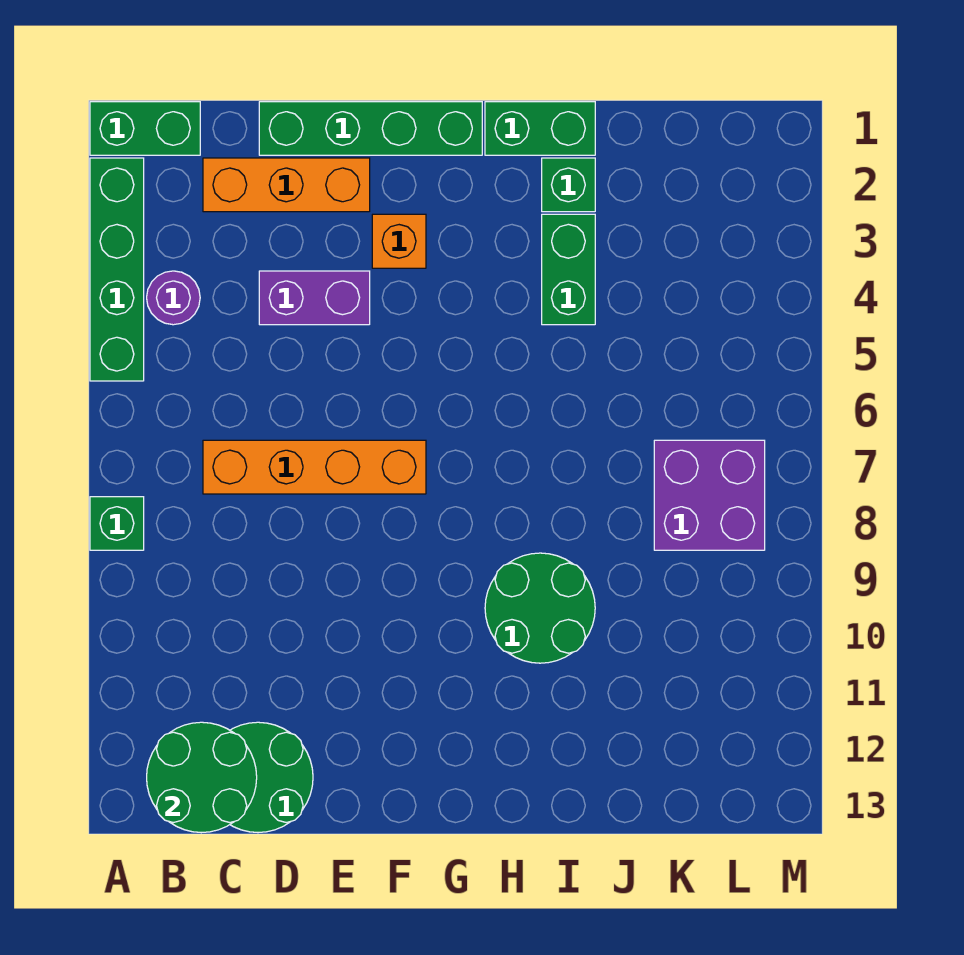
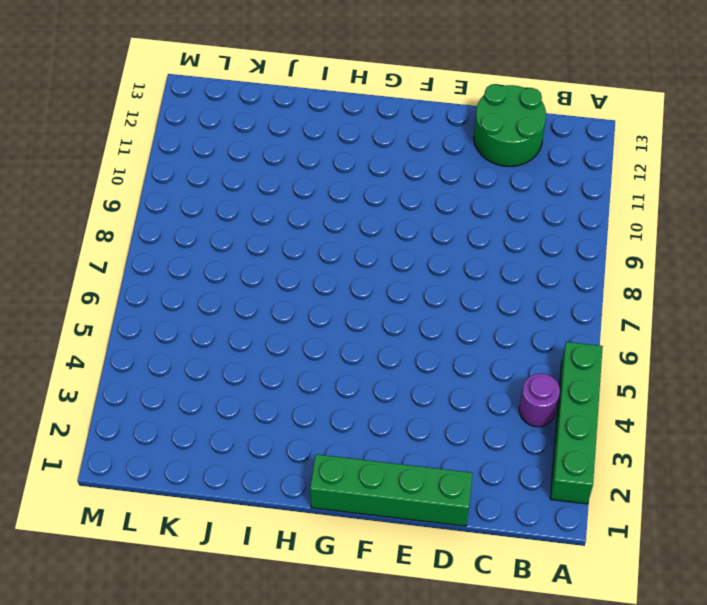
none -> green 1x2 brick [90,102,200,155]
none -> green 1x1 brick [90,497,144,550]
none -> orange 1x3 brick [203,158,370,212]

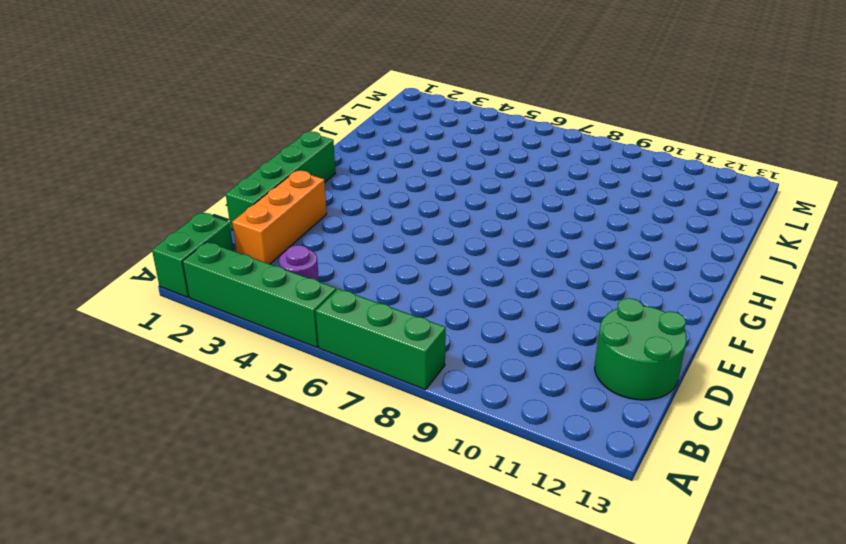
green 1x3 brick [316,289,446,390] -> green 1x1 brick [90,497,144,550]
none -> orange 1x4 brick [203,440,426,494]
none -> purple 1x2 brick [259,271,370,325]
none -> orange 1x1 brick [372,214,426,268]

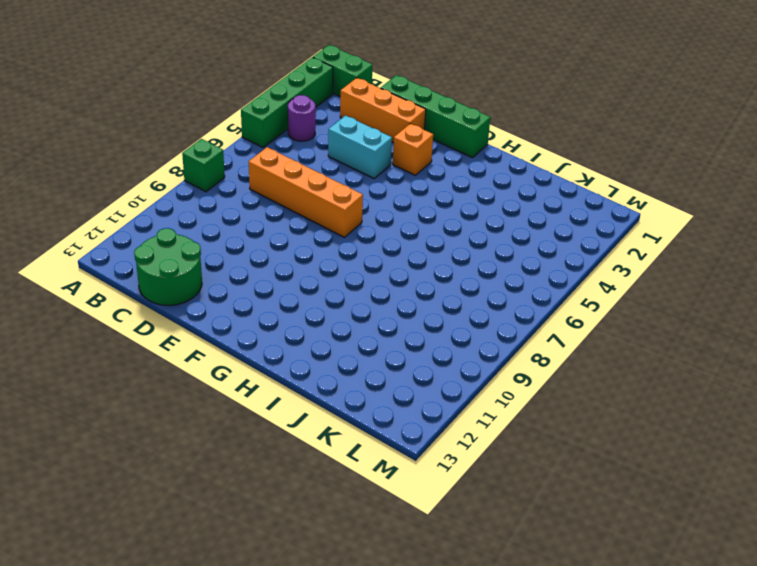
cyan 1x2 brick [328,116,392,178] -> purple 1x2 brick [259,271,370,325]
none -> green 1x2 brick [485,102,595,155]
none -> green 2x2 round brick [485,553,595,663]
none -> green 1x1 brick [542,158,595,212]

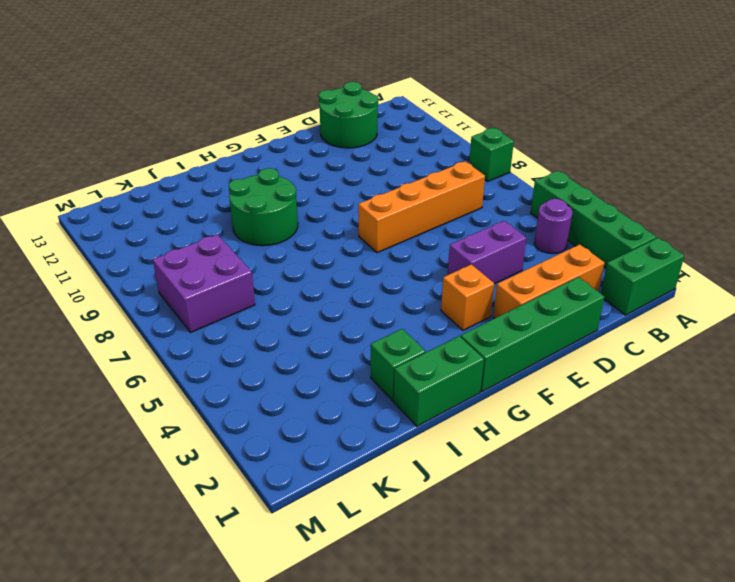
none -> green 1x2 brick [542,214,595,325]
none -> green 2x2 round brick [147,722,257,833]

